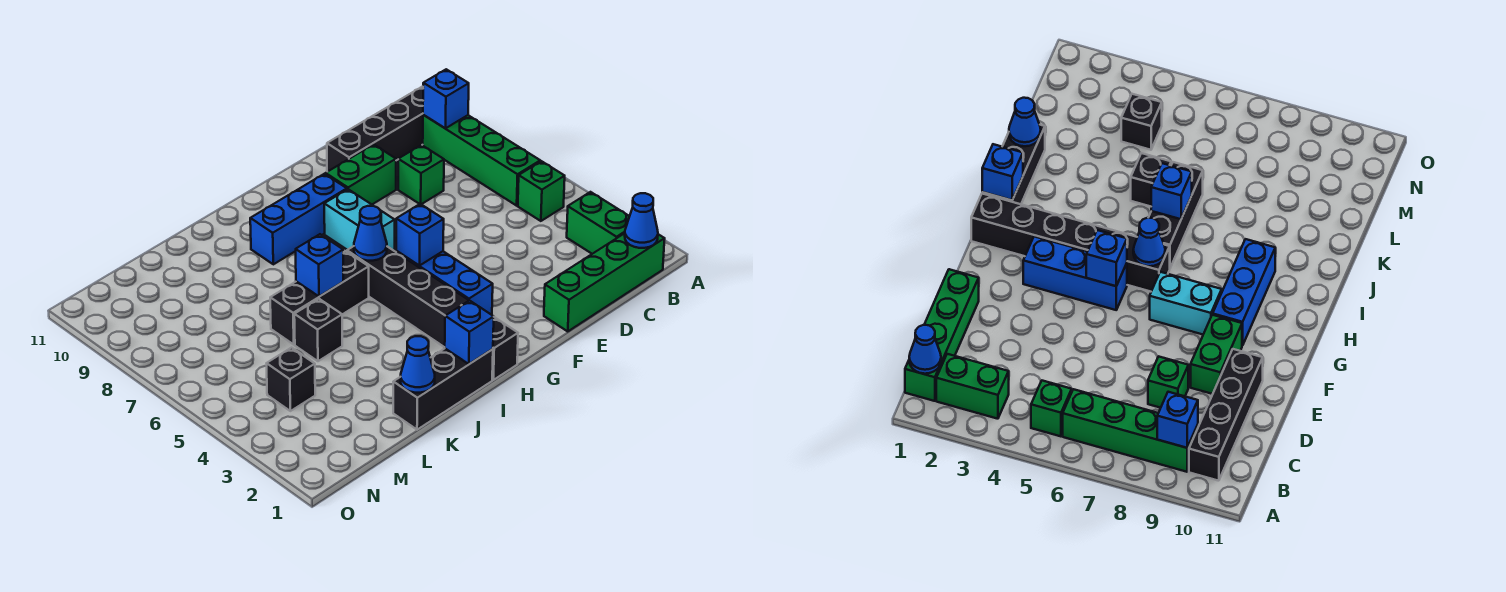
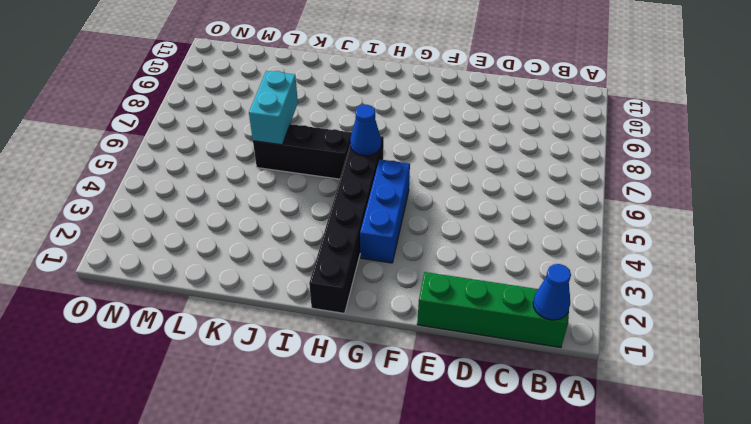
cyan 1x2 brick [249,71,298,145] -> cyan 1x2 brick moved to [324,189,395,251]
none -> green 1x2 brick [567,192,630,254]
none -> green 1x1 brick [518,161,565,221]
none -> green 1x4 brick [423,115,540,206]

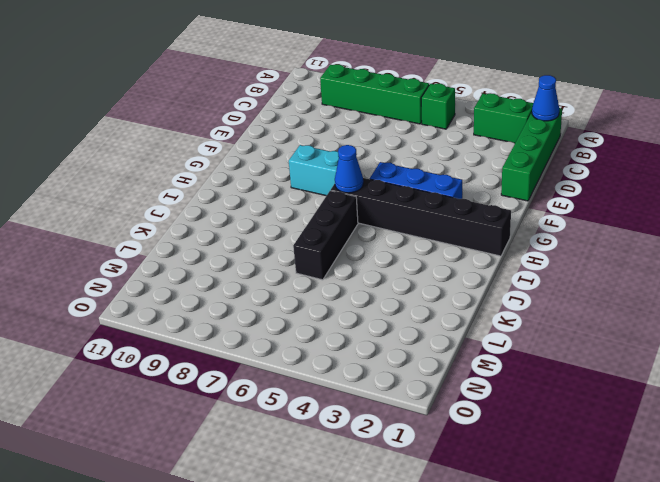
none -> black 1x4 brick [327,87,423,172]
none -> green 1x1 brick [398,145,444,204]
none -> green 1x2 brick [326,144,396,204]

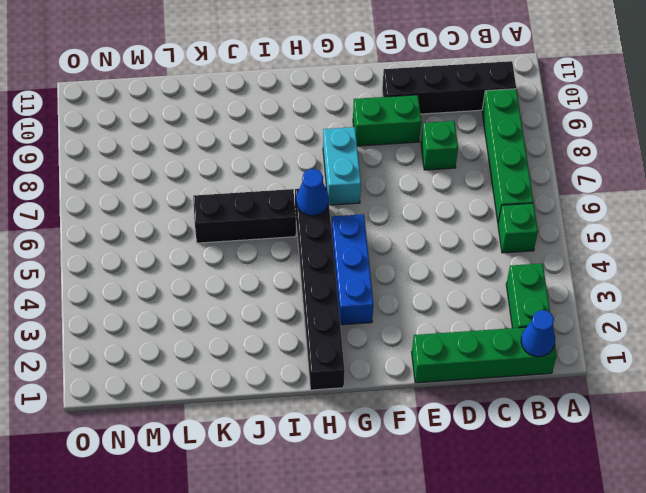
none -> blue 1x3 brick [250,174,347,264]
none -> black 1x3 brick [393,349,493,430]
none -> black 1x1 brick [294,299,342,361]

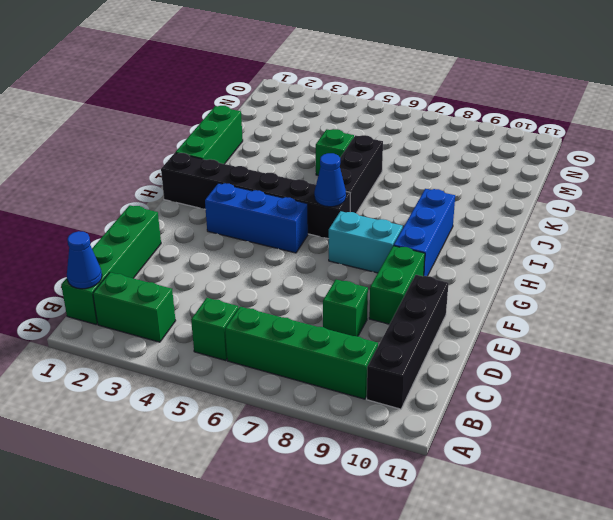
green 1x3 brick [175,106,243,164] -> black 1x3 brick [393,349,493,430]
green 1x1 brick [316,129,354,175] -> black 1x1 brick [294,299,342,361]
none -> black 1x1 brick [267,348,315,411]
none -> blue 1x1 brick [423,69,469,128]
none -> blue 1x1 brick [396,204,444,266]

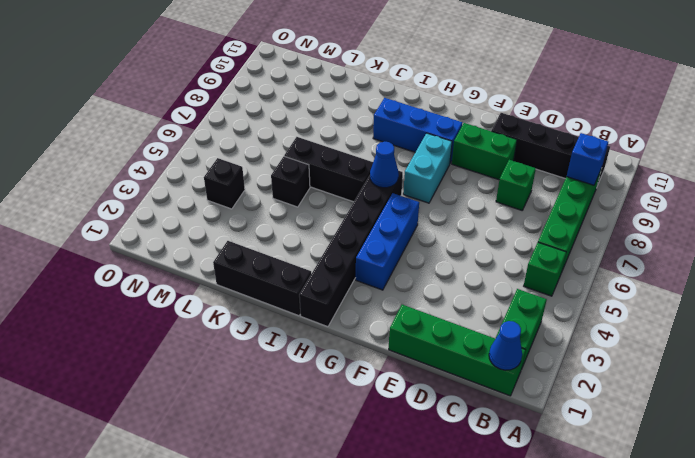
none -> blue 1x1 brick [396,204,444,266]
none -> blue 1x1 brick [445,300,494,364]
none -> blue 1x1 brick [296,234,343,297]

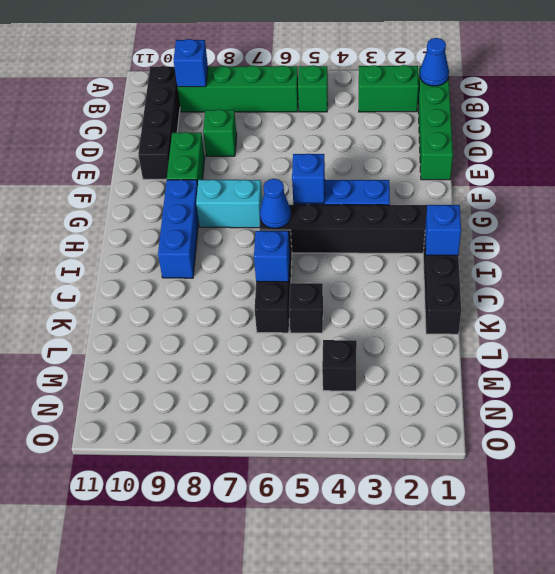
none -> blue 1x1 cone [401,336,435,393]

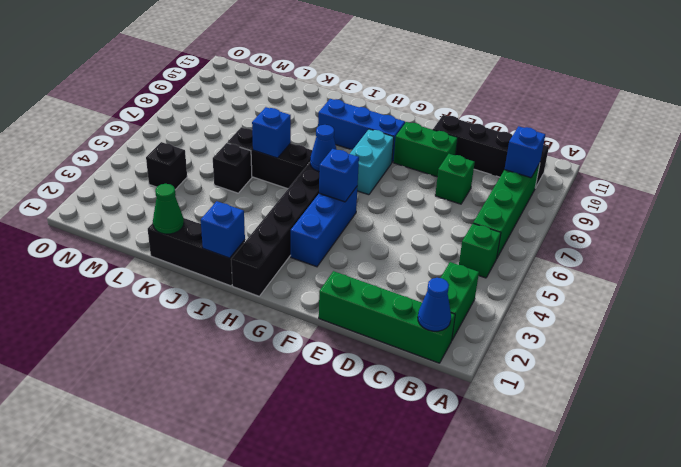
green 1x1 cone [153,184,184,234] -> blue 1x1 cone [401,336,435,393]

